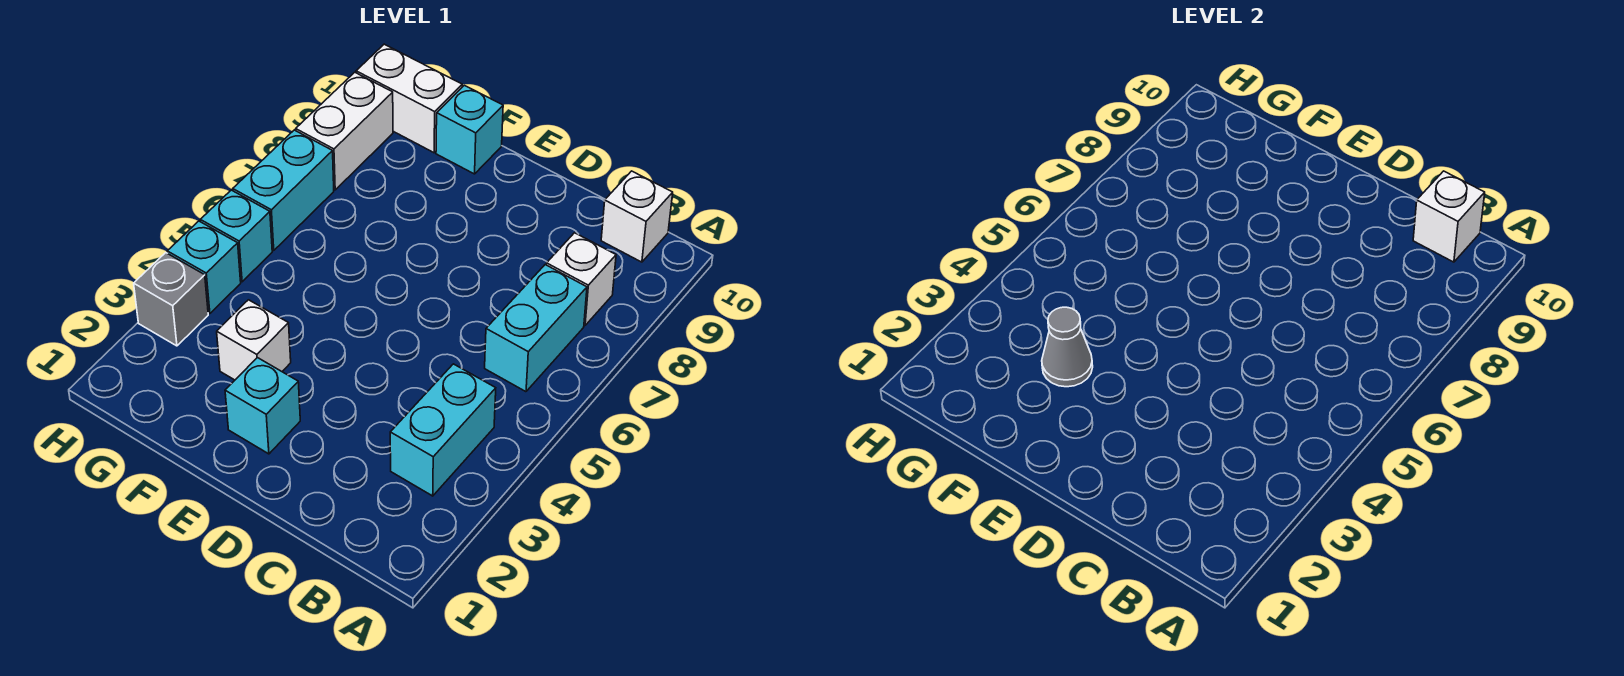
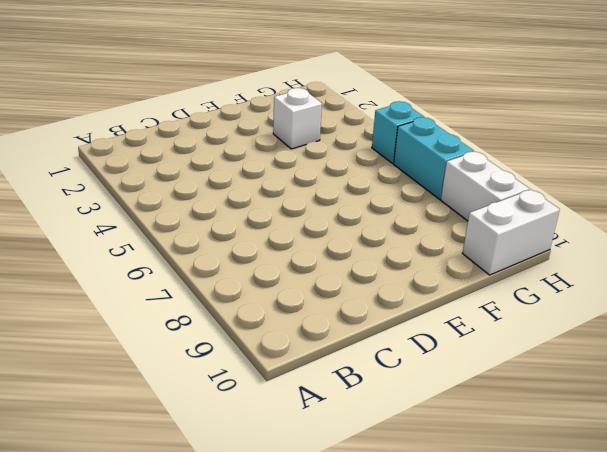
none -> cyan 1x2 brick [390,364,496,496]
none -> cyan 1x2 brick [485,265,587,392]
none -> white 1x1 brick [546,233,616,325]

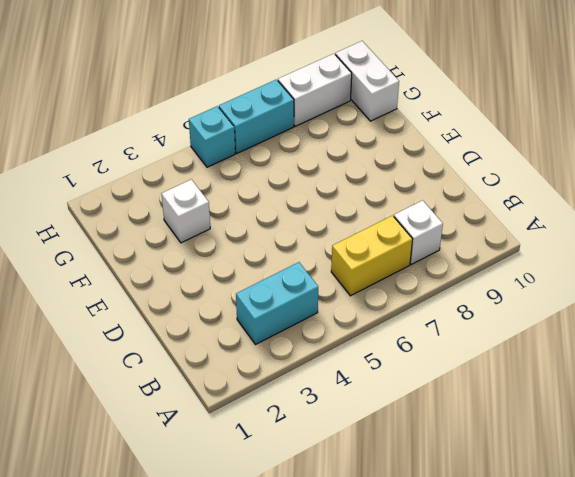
yellow 1x2 brick [331,216,413,296] -> cyan 1x2 brick [485,265,587,392]
none -> white 1x1 brick [601,171,673,262]
none -> cyan 1x1 brick [225,358,300,454]
none -> cyan 1x1 brick [436,85,503,174]

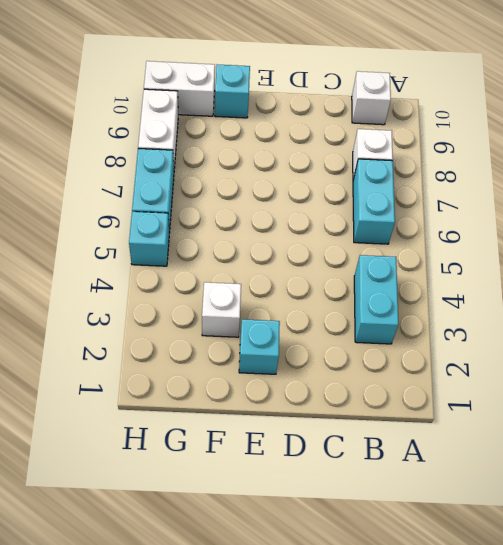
none -> grey 1x1 brick [134,253,208,346]
none -> cyan 1x1 brick [167,221,241,313]
none -> white 1x1 brick [1413,171,1485,262]

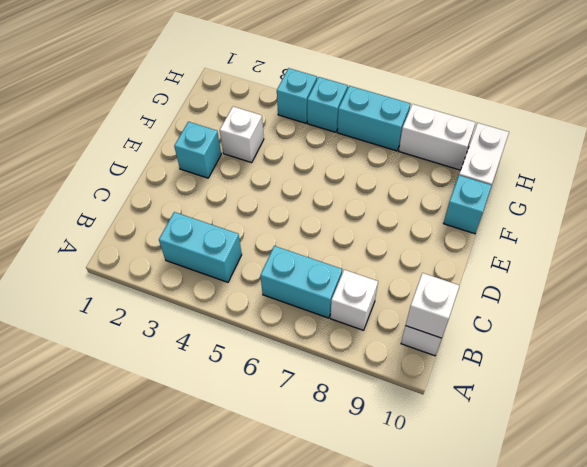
none -> grey 1x1 brick [134,253,208,346]
none -> grey 1x1 cone [1042,307,1093,387]

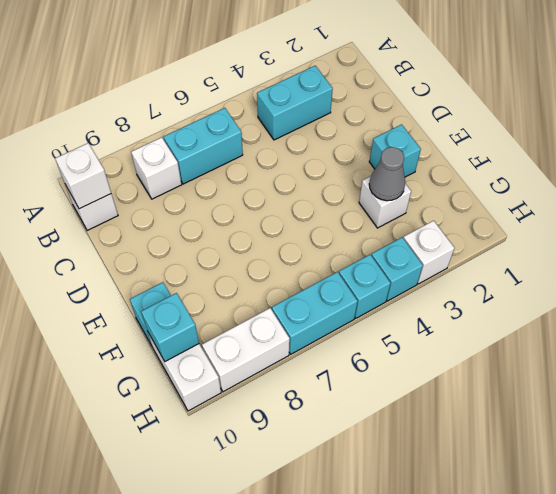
cyan 1x1 brick [141,293,199,361] -> none
white 1x1 brick [403,221,455,284] -> grey 1x1 brick [134,253,208,346]

